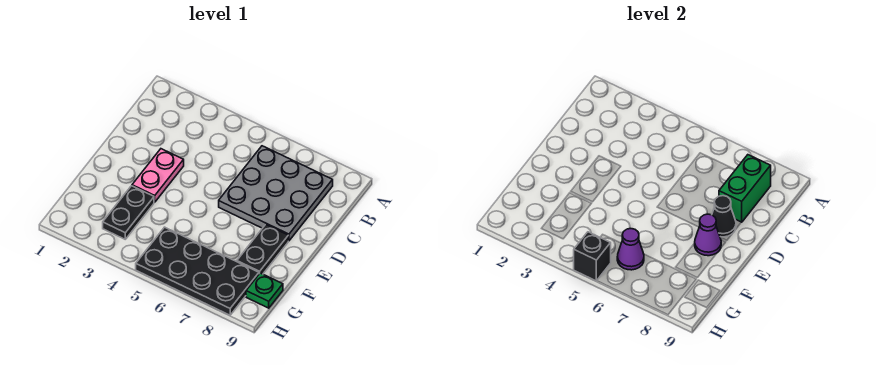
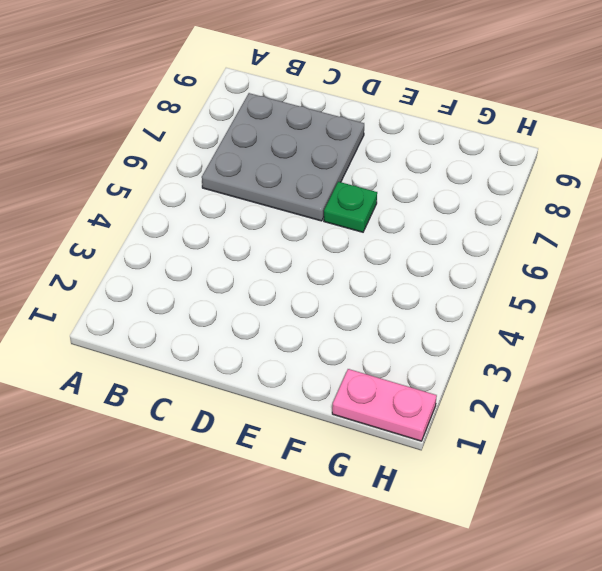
green 1x1 plate [324,182,377,232] -> green 1x1 plate moved to [246,273,283,308]
pink 1x2 plate [332,369,437,441] -> pink 1x2 plate moved to [132,149,184,202]
none -> black 1x2 plate [237,224,288,274]
none -> black 1x2 plate [103,186,154,239]

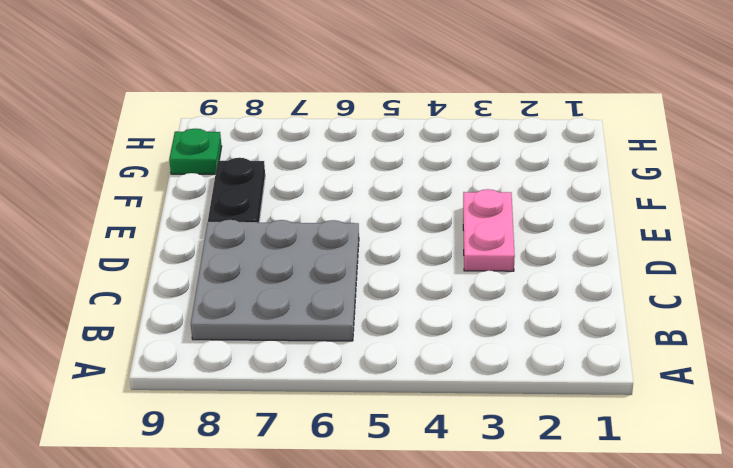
none -> black 1x2 plate [103,186,154,239]
none -> black 2x4 plate [136,227,259,315]

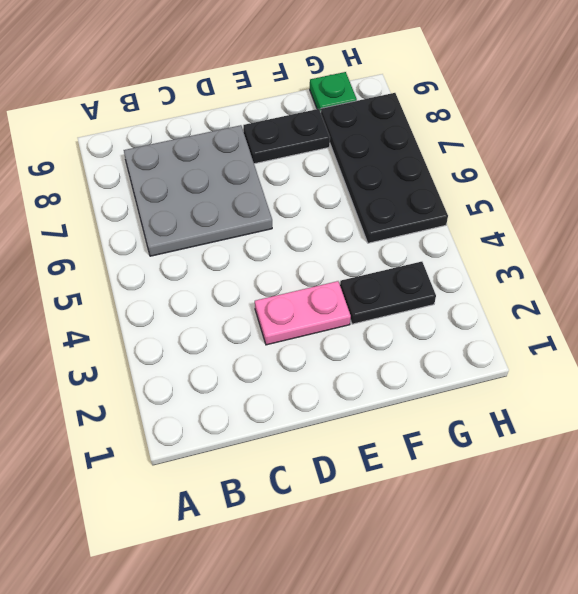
none -> green 1x2 brick [719,155,771,222]
none -> black 1x1 cone [712,196,736,237]

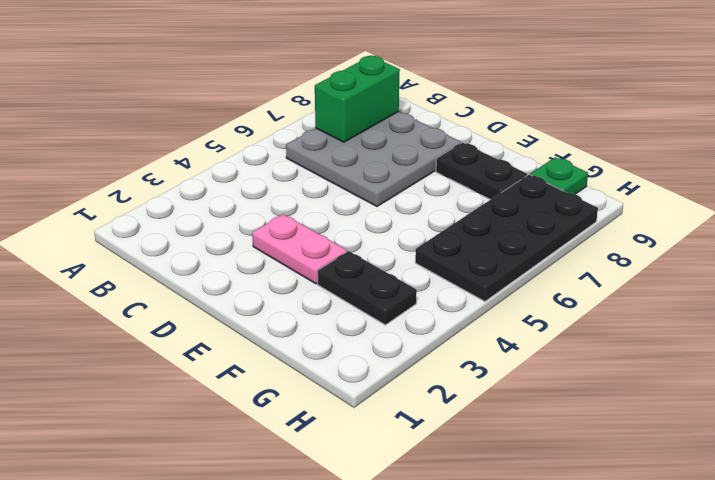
green 1x2 brick [315,56,400,142] -> green 1x2 brick turned to [719,155,771,222]
none -> black 1x1 cone [712,196,736,237]
none -> purple 1x1 cone [695,214,721,256]

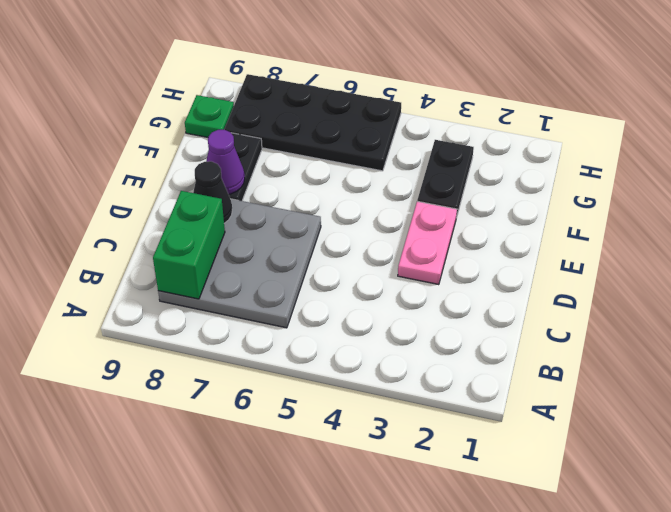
none -> purple 1x1 cone [617,229,644,270]
none -> black 1x1 brick [574,232,611,281]

